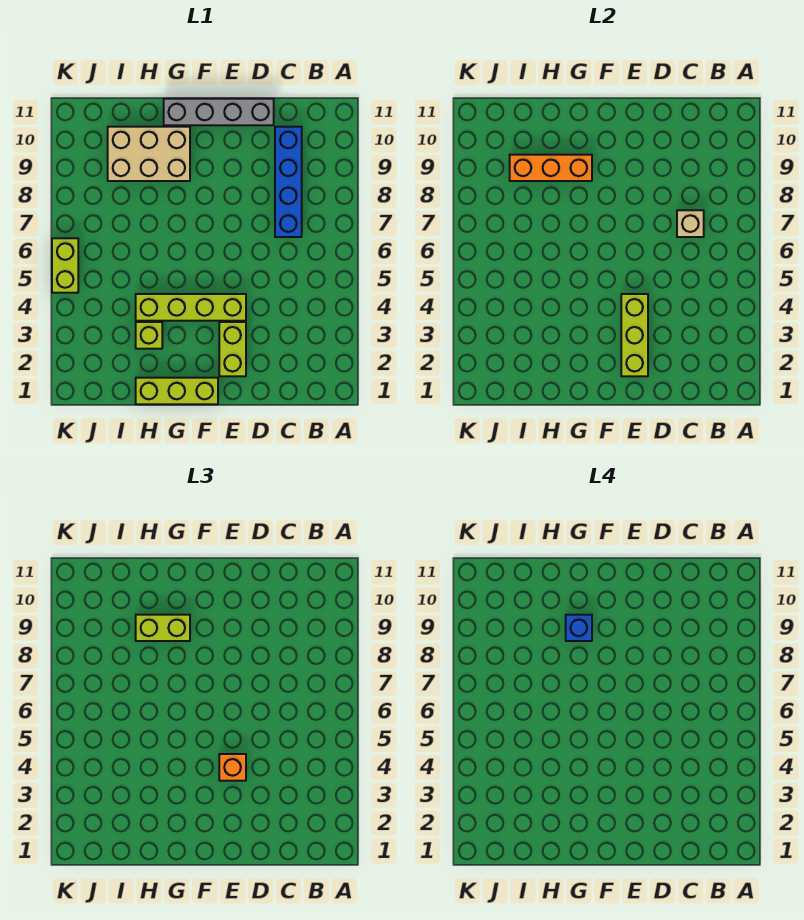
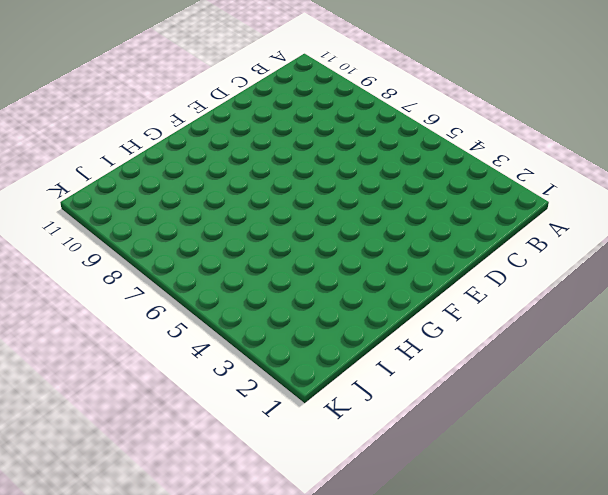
none -> blue 1x4 brick [275,127,302,237]
none -> grey 1x4 brick [164,99,274,125]
none -> lime 1x2 brick [219,322,246,376]

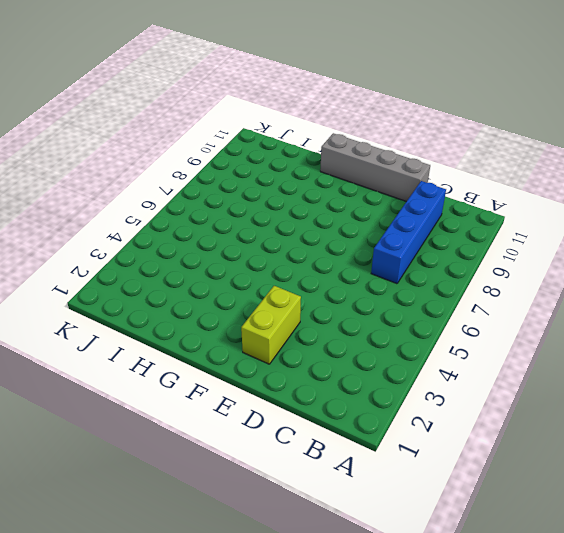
none -> lime 1x4 brick [136,294,246,321]
none -> lime 1x3 brick [136,378,218,404]
none -> tan 2x3 brick [108,127,190,181]

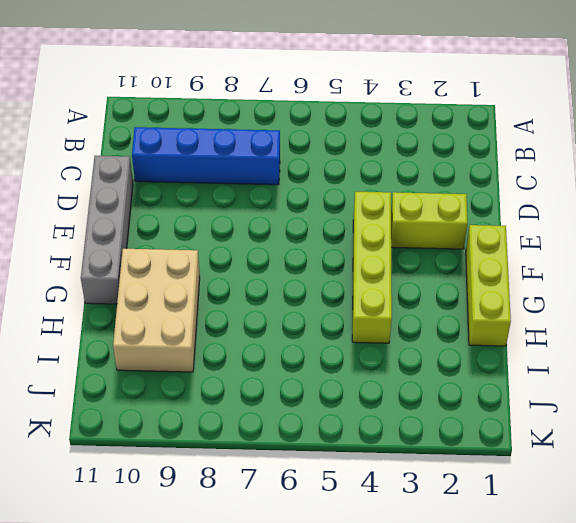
none -> lime 1x1 brick [136,322,162,349]
none -> lime 1x2 brick [52,238,78,293]
none -> tan 1x1 brick [677,210,704,237]

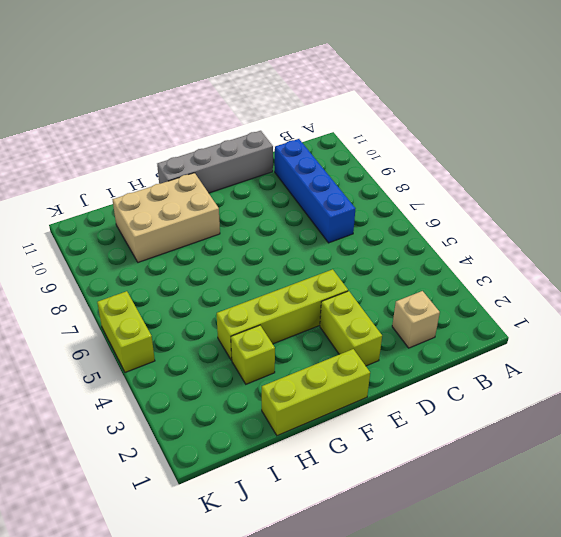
tan 1x1 brick [392,291,440,348] -> tan 1x1 brick moved to [677,210,704,237]
none -> lime 1x3 brick [621,294,648,376]
none -> orange 1x3 brick [510,155,592,181]
none -> orange 1x1 brick [219,754,246,781]

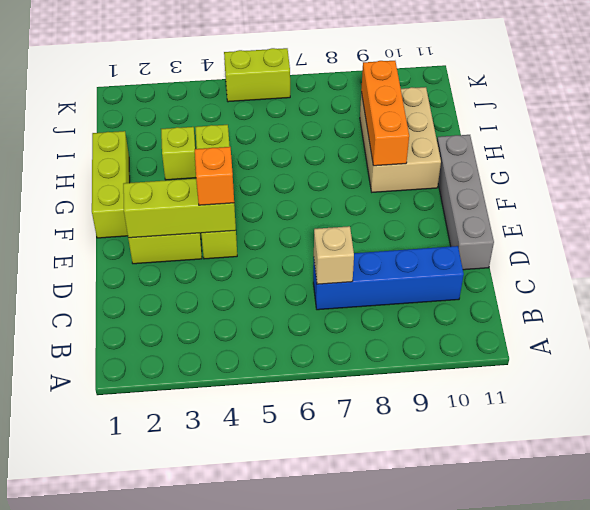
none -> lime 1x2 brick [136,615,190,641]
none -> blue 1x1 brick [566,615,592,641]

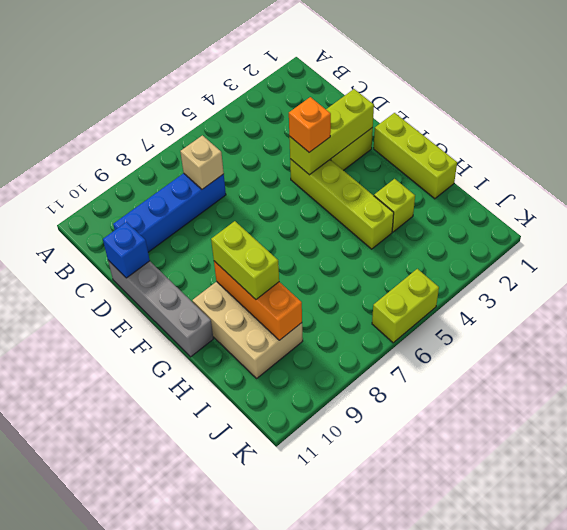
blue 1x1 brick [103,222,150,278] -> blue 1x1 brick moved to [566,615,592,641]

